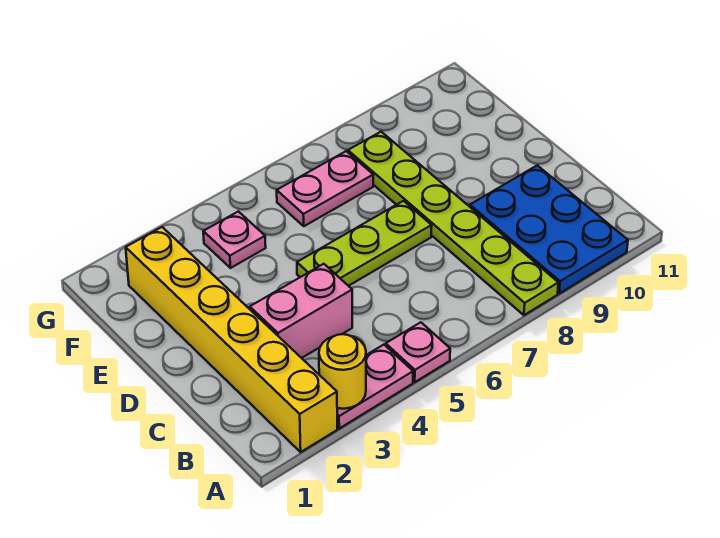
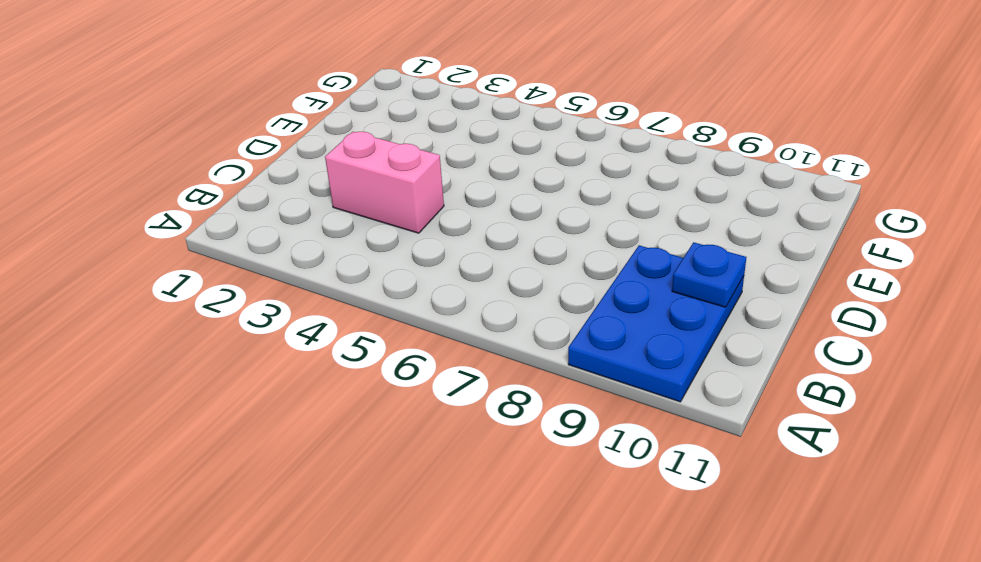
blue 1x1 plate [672,242,746,307] -> none
none -> yellow 1x6 brick [126,227,337,452]
none -> pink 1x2 plate [337,345,413,428]

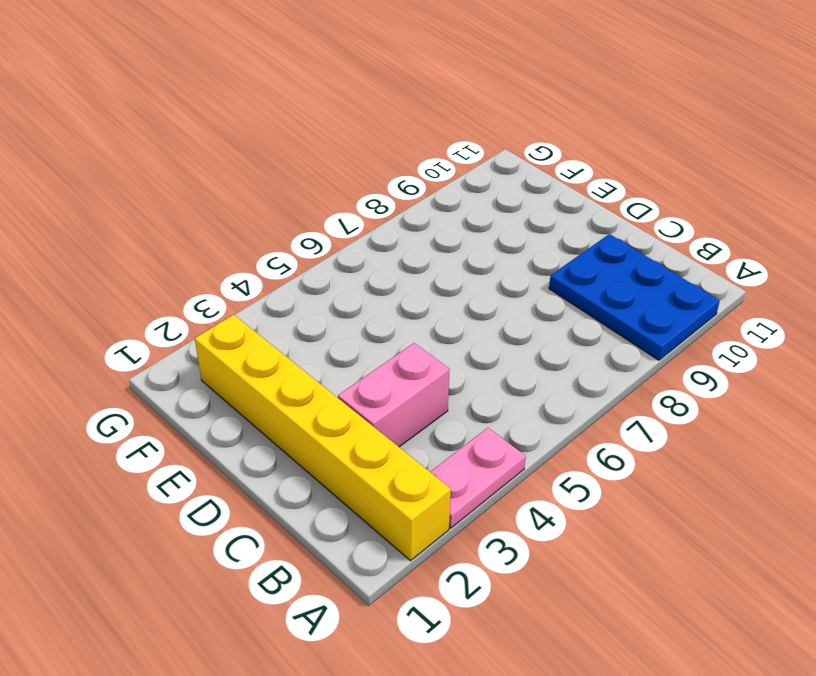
none -> pink 1x1 plate [386,322,450,382]
none -> lime 1x6 plate [348,132,558,315]

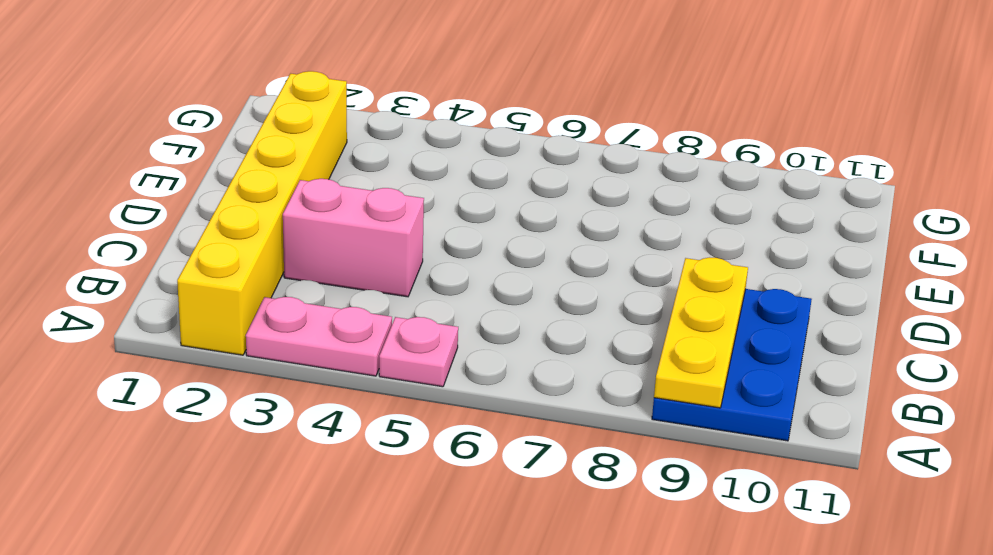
yellow 1x3 plate [654,257,748,408] -> none
none -> lime 1x6 plate [348,132,558,315]
none -> lime 1x3 plate [297,201,432,286]

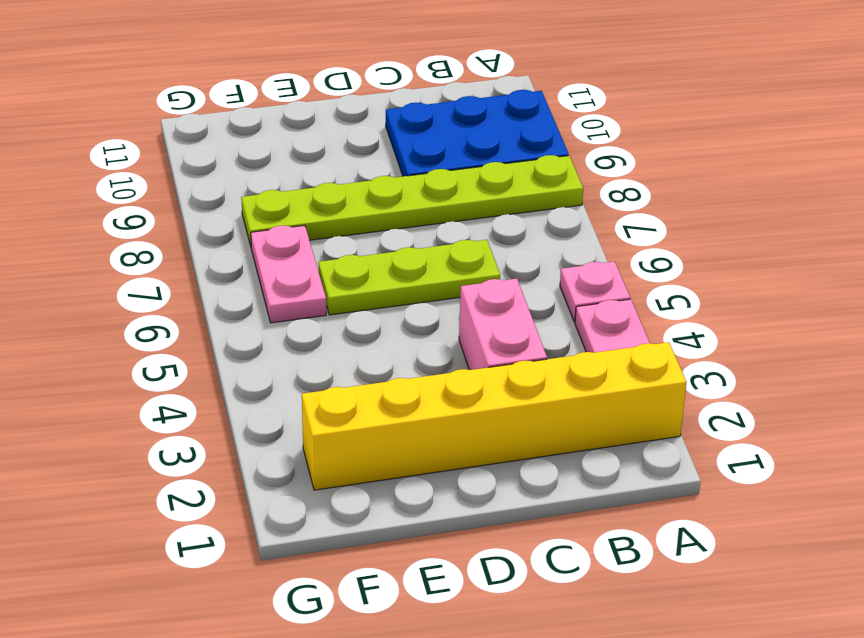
lime 1x3 plate [318,240,500,315] -> lime 1x3 plate turned to [297,201,432,286]
none -> pink 1x1 plate [203,211,266,268]
none -> yellow 1x1 round brick [319,334,366,409]

